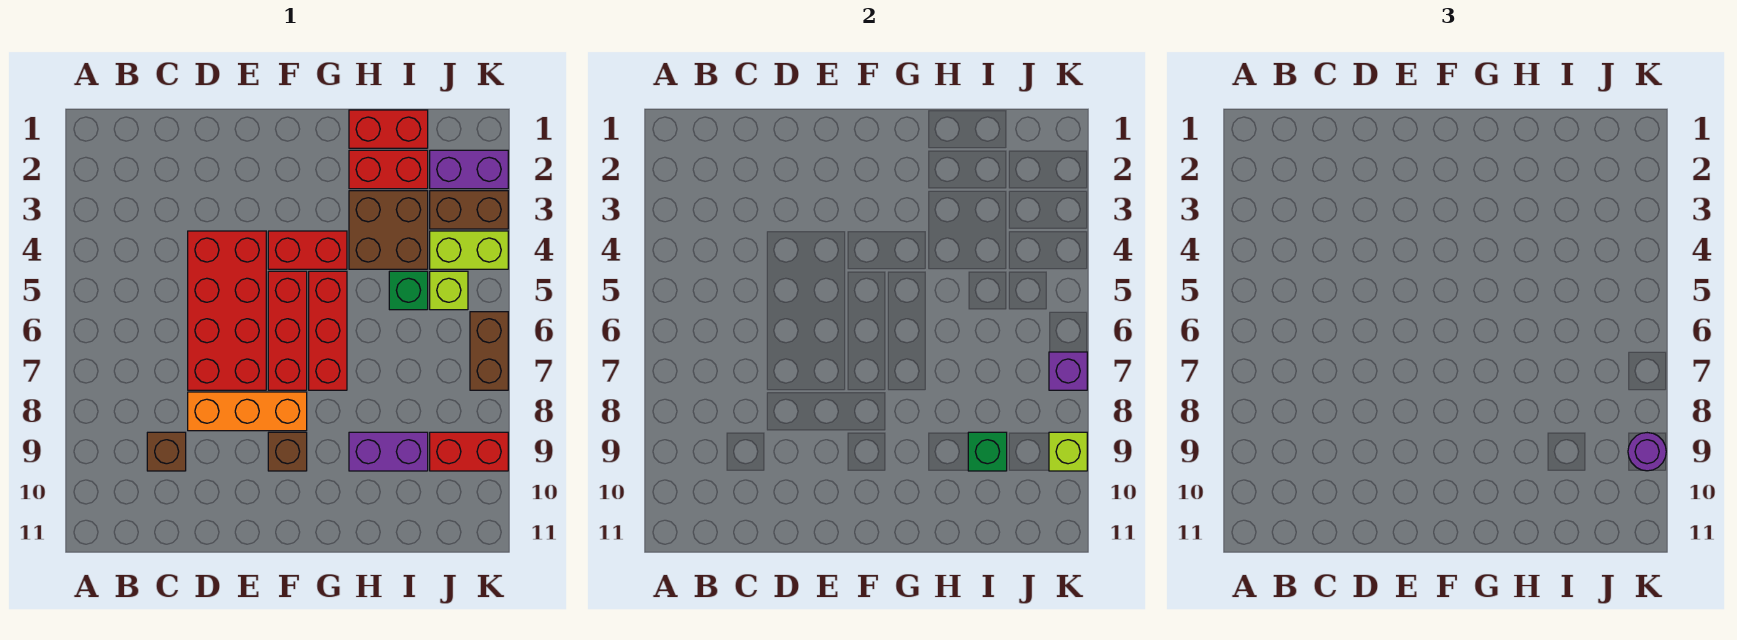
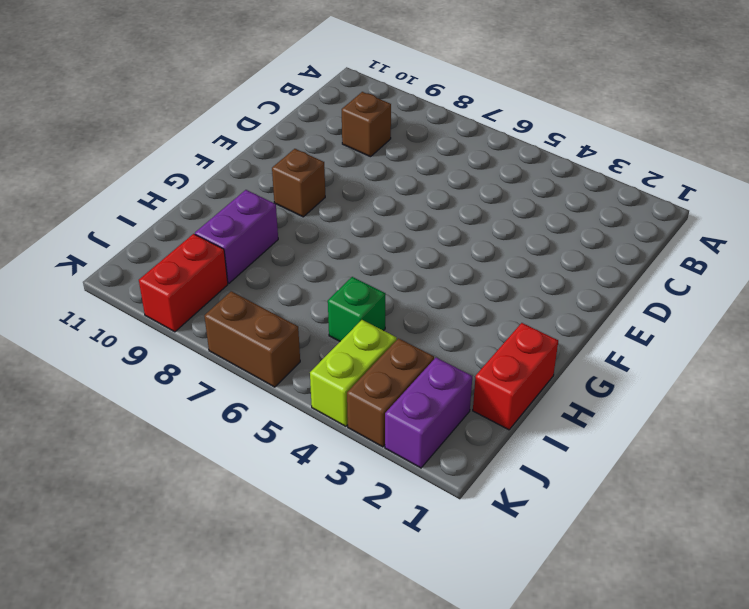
none -> red 2x4 brick [188,231,266,390]
none -> orange 1x3 brick [188,392,307,431]
none -> red 1x2 brick [268,231,347,269]

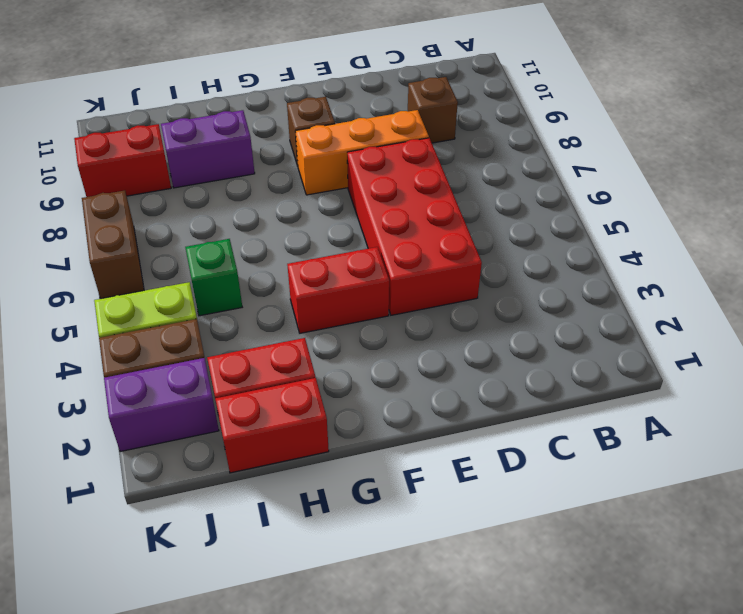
none -> red 1x3 brick [268,271,307,390]
none -> red 1x3 brick [309,271,347,390]
none -> brown 2x2 brick [349,191,428,269]

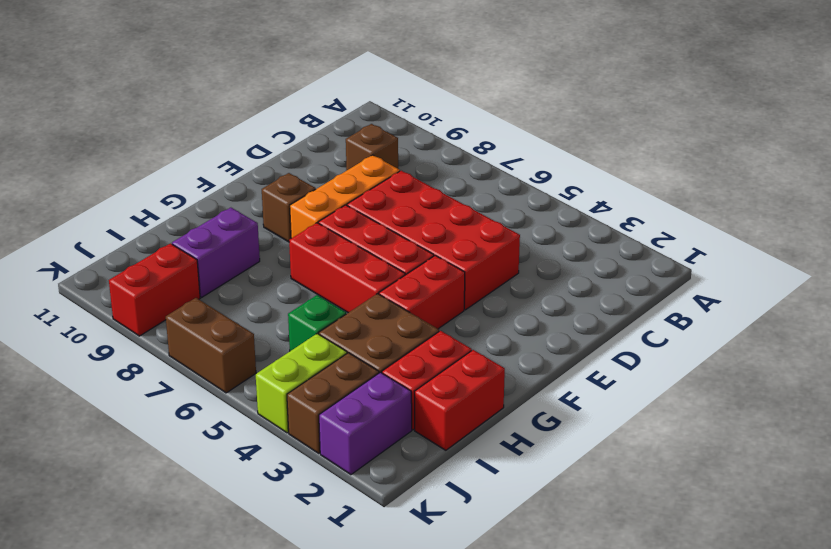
none -> lime 1x1 brick [430,271,468,310]
none -> green 1x1 brick [968,432,1007,471]
none -> purple 1x1 brick [1049,352,1087,390]

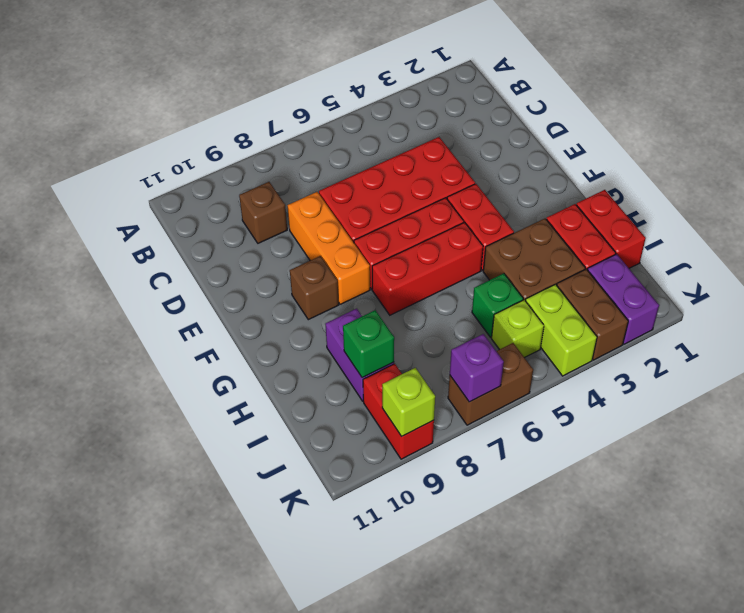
none -> purple 1x1 round brick [1628,433,1666,471]

